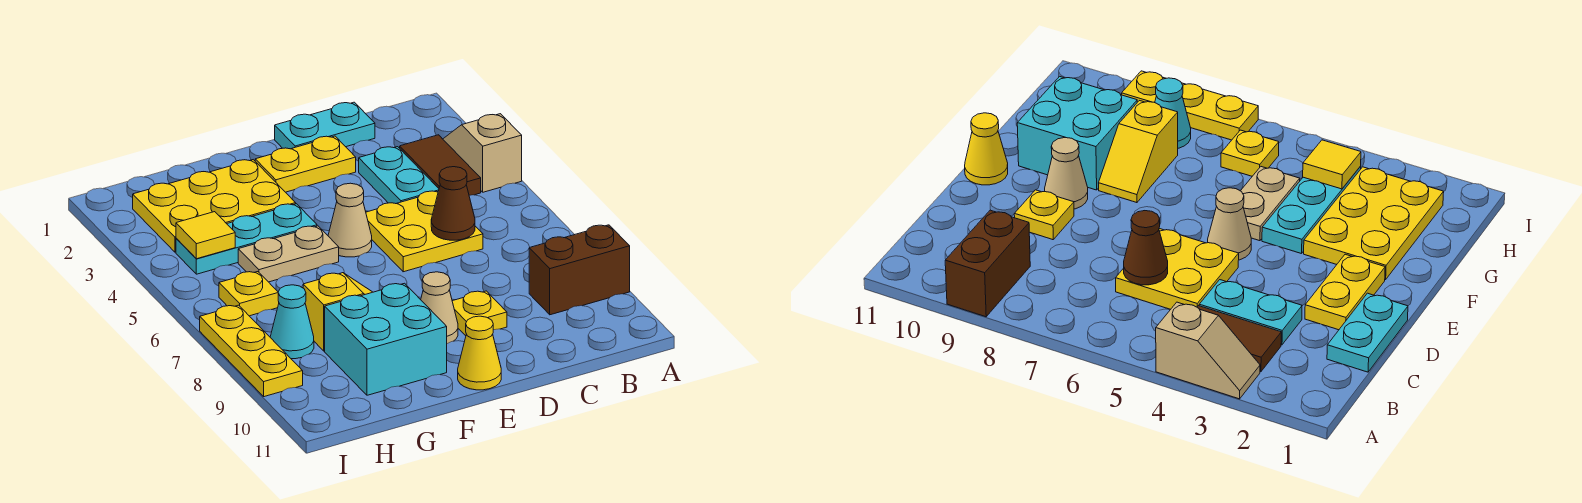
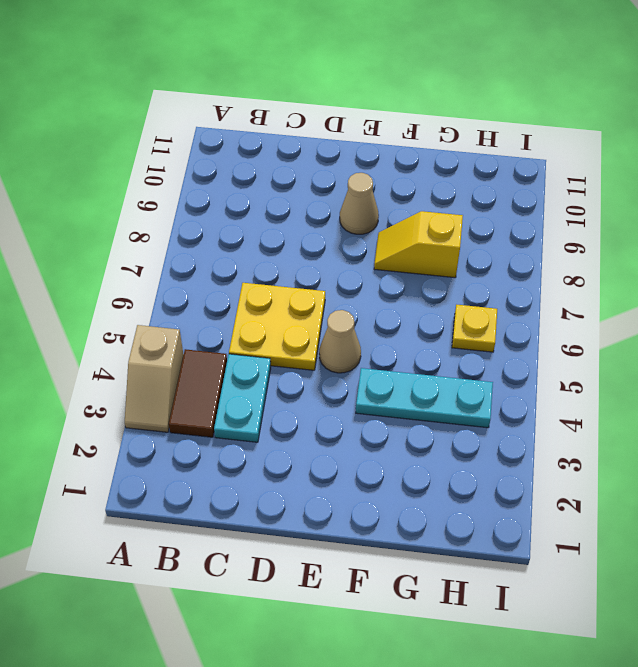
none -> brown 1x2 brick [529,225,630,315]
none -> cyan 1x2 plate [275,102,375,149]
none -> yellow 1x2 plate [255,136,356,192]

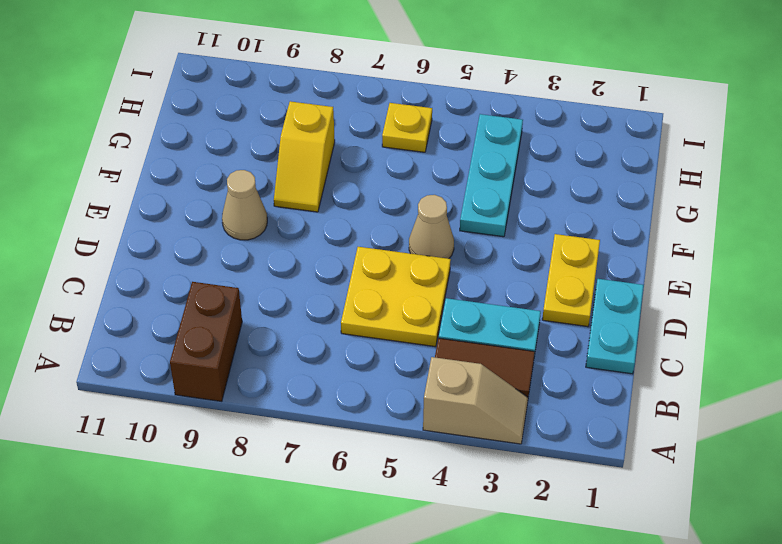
none -> yellow 1x1 plate [452,291,507,336]
none -> yellow 1x1 cone [458,316,501,390]
none -> yellow 2x3 plate [133,160,296,252]

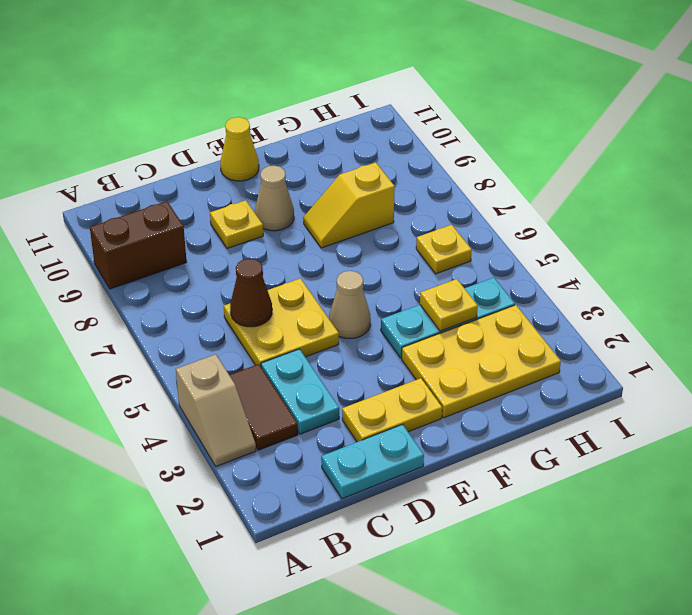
yellow 1x1 plate [420,279,478,331] -> none
none -> tan 1x2 plate [238,226,339,282]
none -> cyan 2x2 brick [325,283,447,395]
none -> cyan 1x1 cone [270,285,314,359]

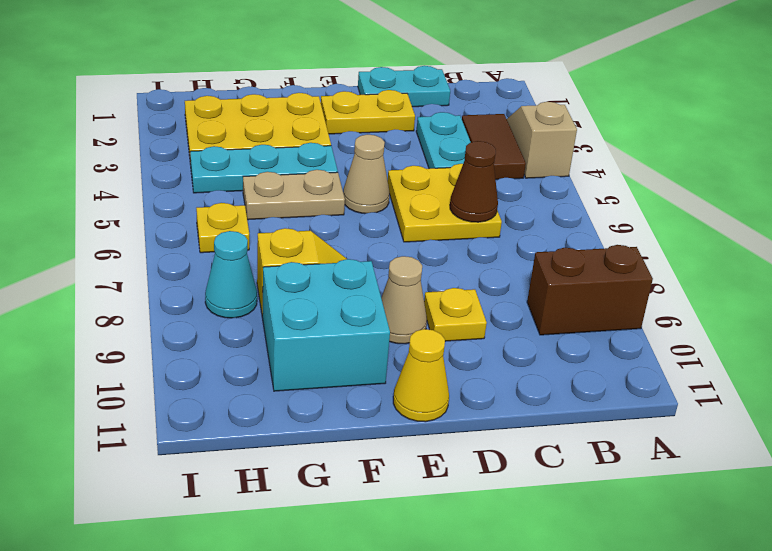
none -> yellow 1x3 plate [200,305,303,397]
none -> yellow 1x1 tile [176,212,235,259]

